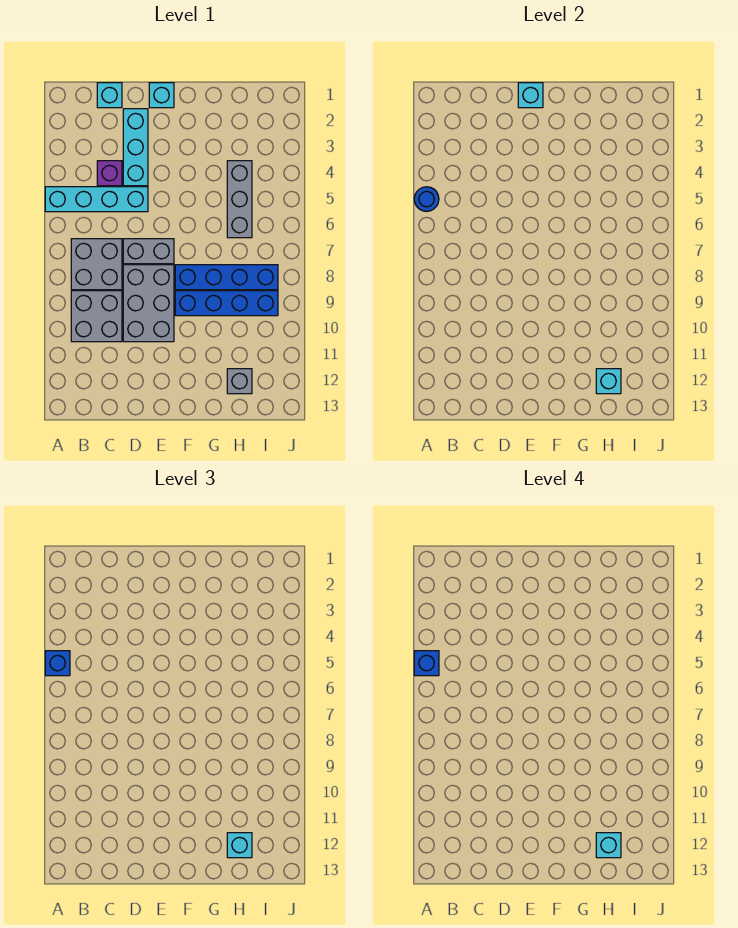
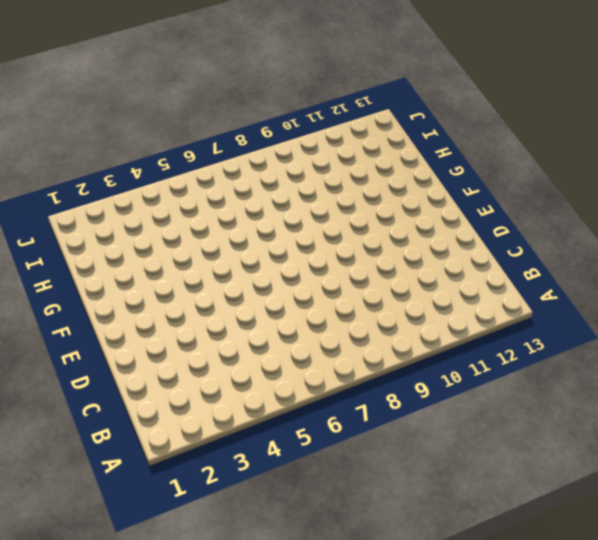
none -> cyan 1x4 brick [45,187,148,212]
none -> grey 2x2 brick [71,239,122,290]
none -> grey 2x2 brick [71,291,122,342]

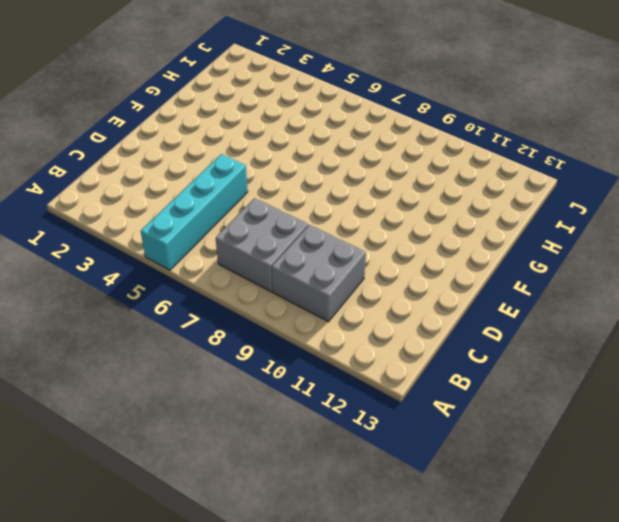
none -> cyan 1x1 brick [97,83,122,108]
none -> purple 1x1 brick [97,161,122,186]
none -> cyan 1x3 brick [123,109,148,186]

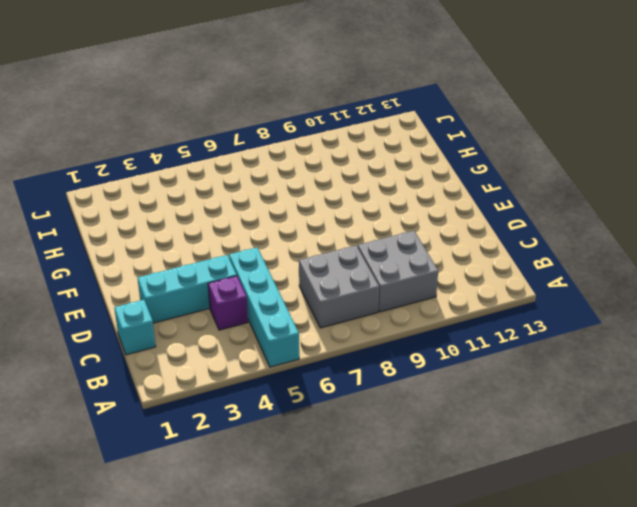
none -> grey 1x2 brick [123,239,174,264]
none -> grey 2x3 brick [123,265,174,342]
none -> cyan 1x1 brick [149,83,174,108]

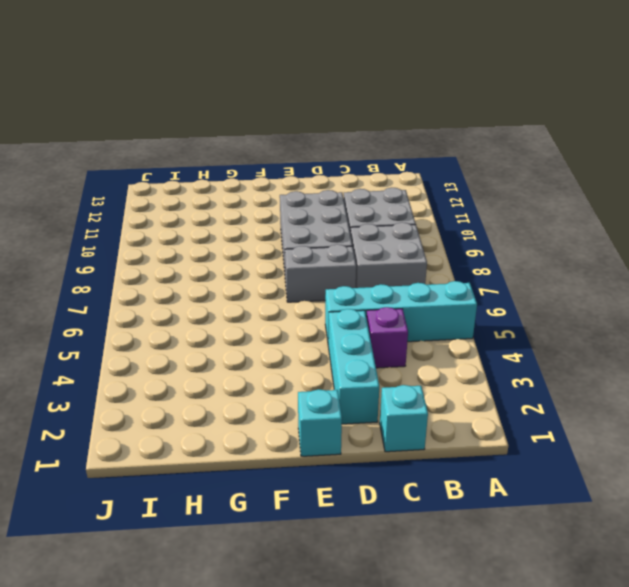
none -> blue 1x4 brick [175,265,278,290]
none -> blue 1x4 brick [175,291,278,316]
none -> grey 1x3 brick [227,161,252,238]

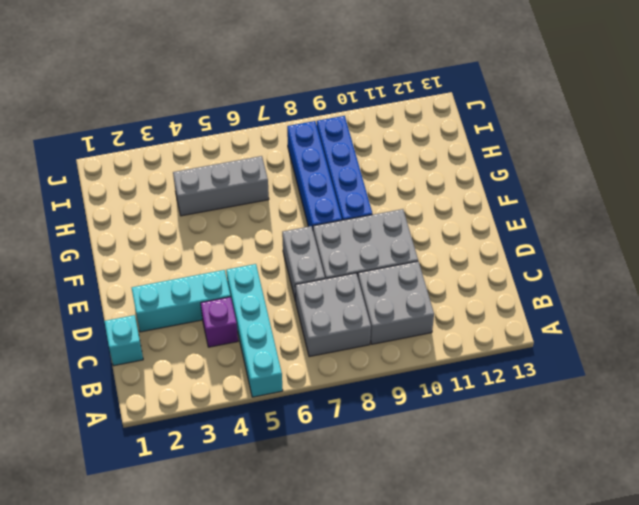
none -> cyan 1x1 brick [149,83,174,108]
none -> grey 1x1 brick [227,369,252,394]
none -> blue 1x1 round brick [414,187,439,211]

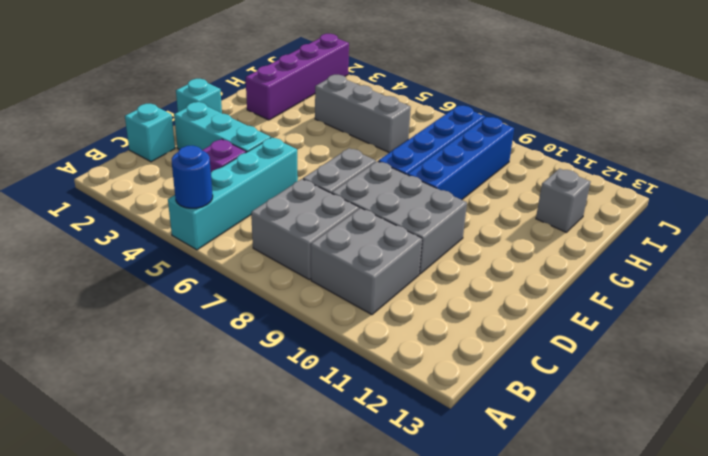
purple 1x4 brick [246,34,349,120] -> none
none -> cyan 1x1 brick [518,83,543,108]
none -> cyan 1x1 brick [596,369,621,394]
none -> blue 1x1 brick [45,651,70,676]

